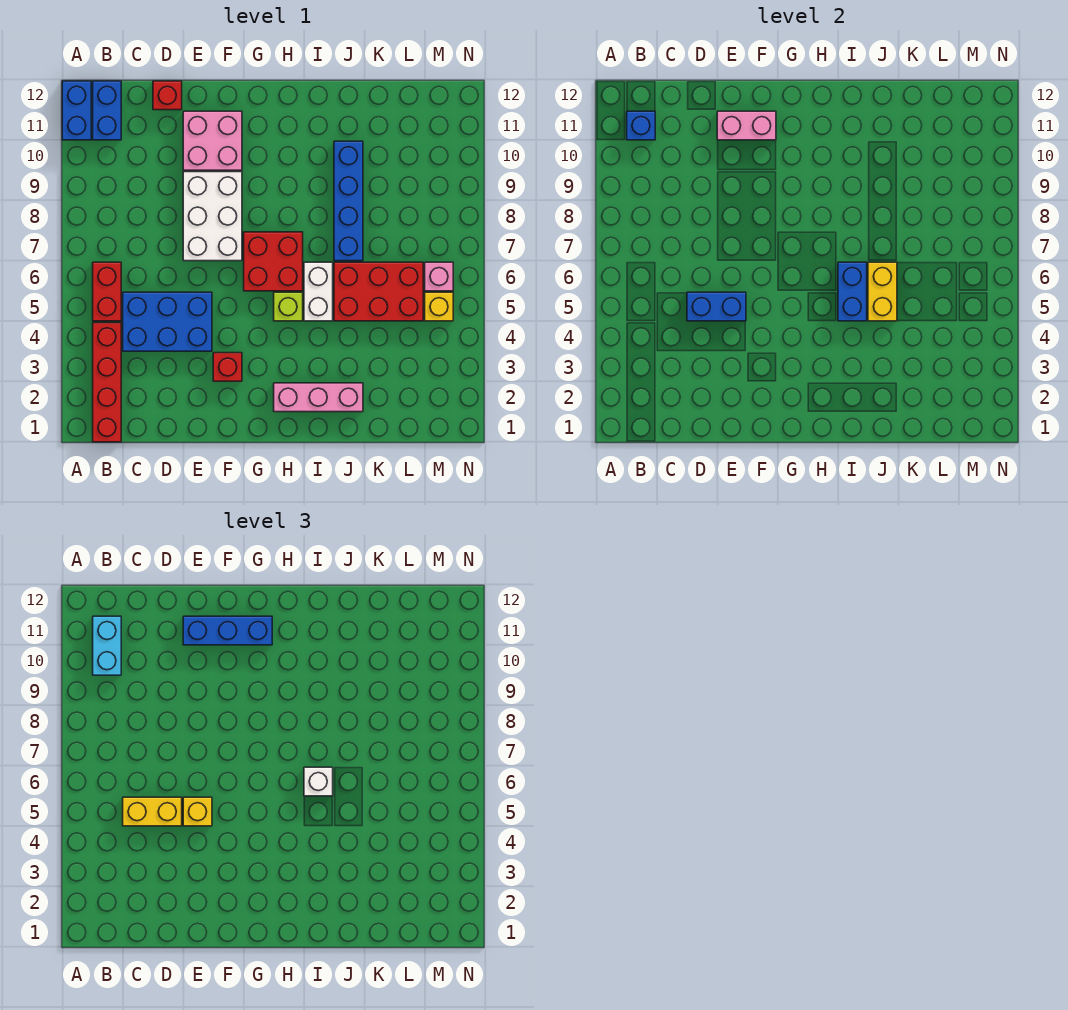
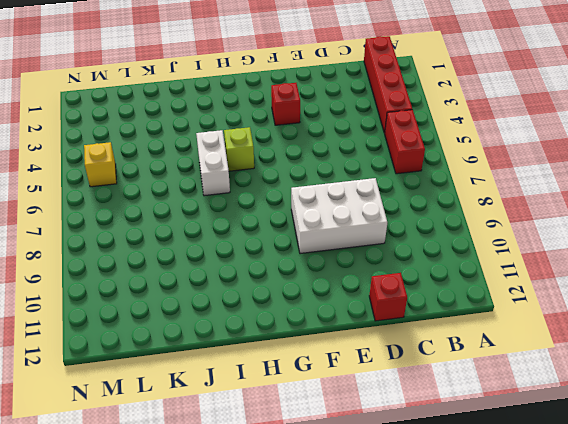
white 2x3 brick [291,178,387,254] -> white 2x3 brick turned to [183,172,242,261]
none -> blue 1x2 brick [62,81,91,140]
none -> blue 1x2 brick [93,81,121,140]
none -> blue 2x3 brick [123,292,212,351]

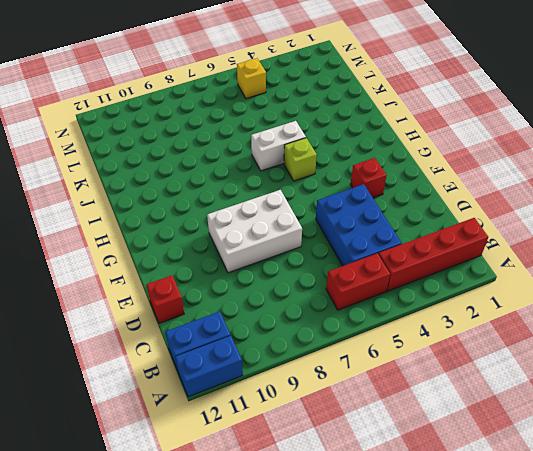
none -> pink 2x2 brick [183,111,242,170]
none -> red 2x2 brick [244,232,303,291]
none -> pink 1x3 brick [274,383,363,412]

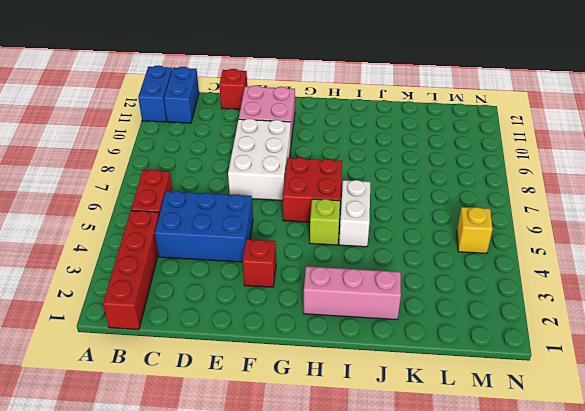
none -> red 2x3 brick [334,262,423,321]
none -> blue 1x4 brick [334,141,363,261]
none -> pink 1x1 brick [425,262,453,291]

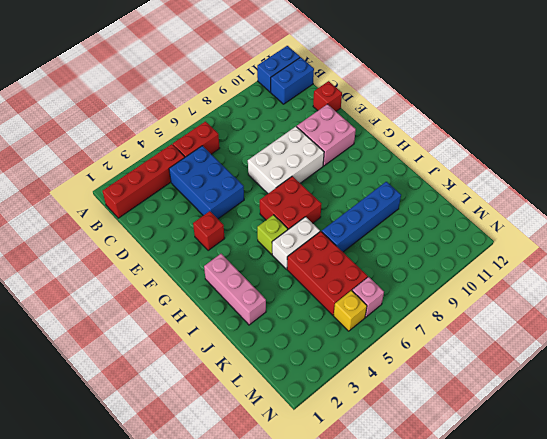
none -> blue 1x1 brick [627,111,655,140]
none -> blue 1x2 brick [687,292,746,321]
none -> pink 1x2 brick [717,111,776,140]

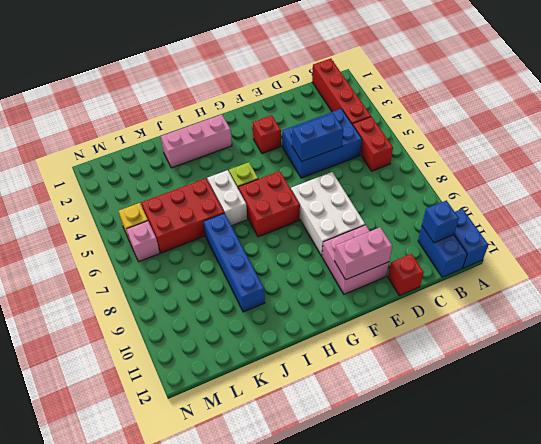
none -> blue 1x2 brick [838,262,867,321]
none -> yellow 1x2 brick [868,262,897,321]
none -> cyan 1x2 brick [93,616,121,675]

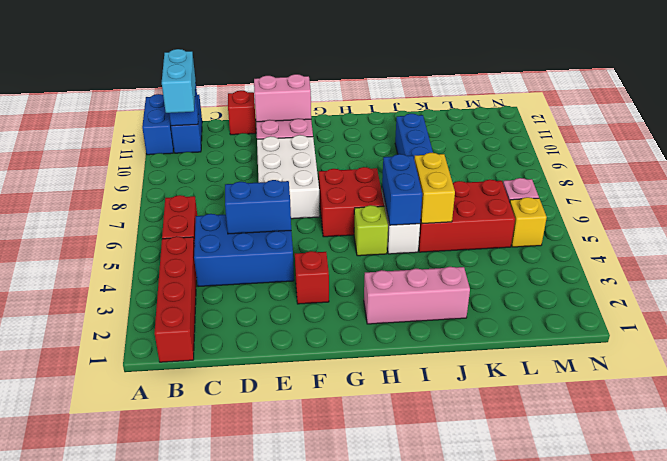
none -> yellow 1x2 brick [123,797,182,826]
none -> yellow 1x1 brick [183,797,212,826]
none -> blue 1x3 brick [183,616,272,645]

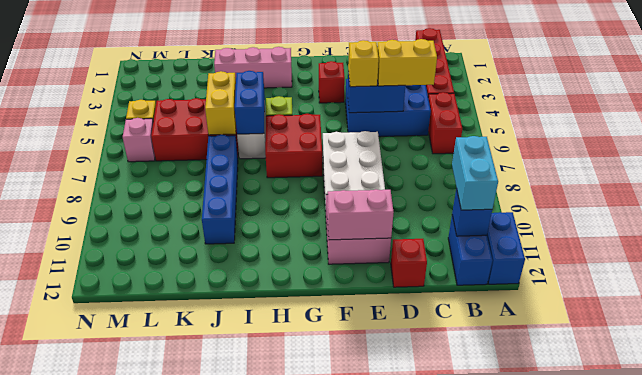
none -> blue 1x3 brick [183,616,272,645]
none -> white 1x1 brick [304,767,333,796]

